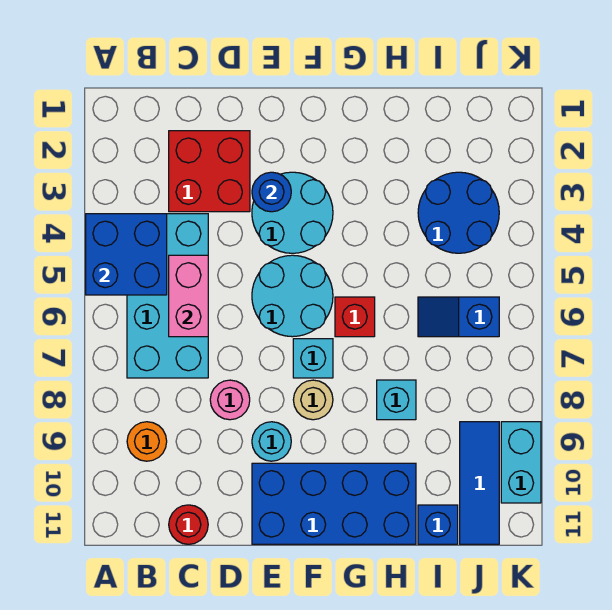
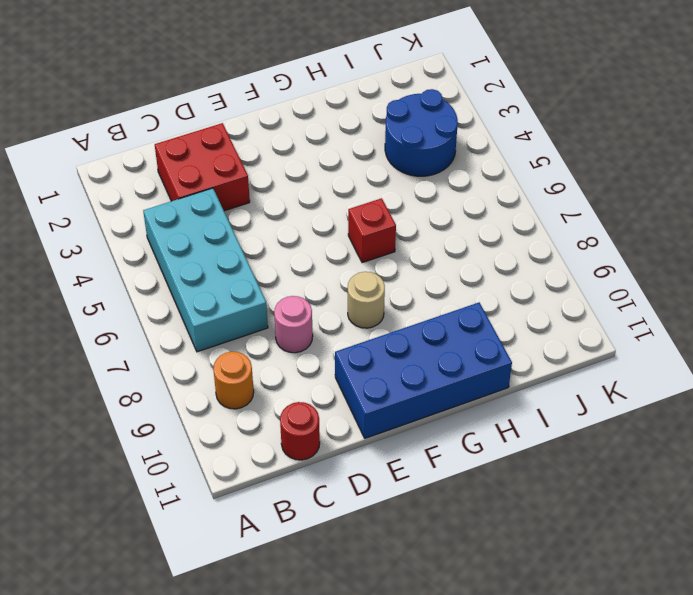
none -> cyan 2x2 round brick [252,172,333,253]
none -> cyan 2x2 round brick [252,255,333,337]
none -> cyan 1x1 round brick [252,422,291,461]

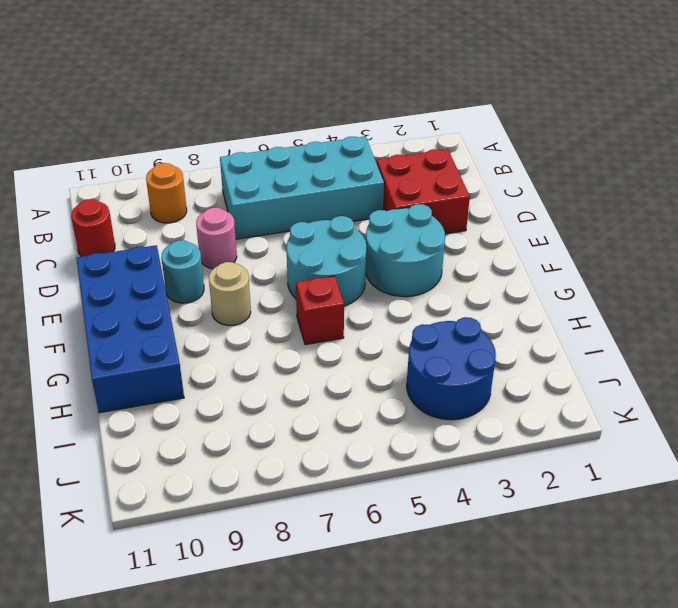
none -> cyan 1x1 brick [293,339,333,378]
none -> cyan 1x1 brick [377,380,416,420]
none -> blue 1x2 slope [418,297,499,337]

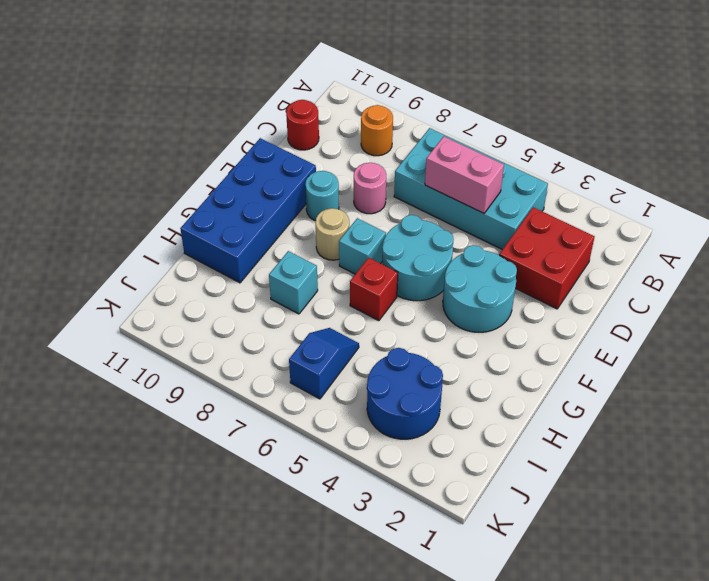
none -> blue 1x1 brick [418,505,458,544]
none -> blue 1x3 tile [460,422,499,544]
none -> cyan 1x2 brick [501,422,541,503]

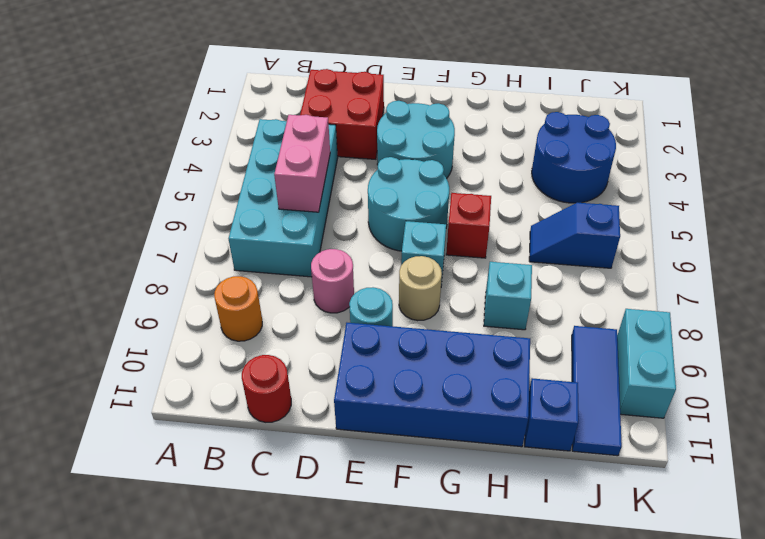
none -> blue 2x2 brick [86,214,167,295]
none -> blue 1x1 round brick [252,172,291,212]

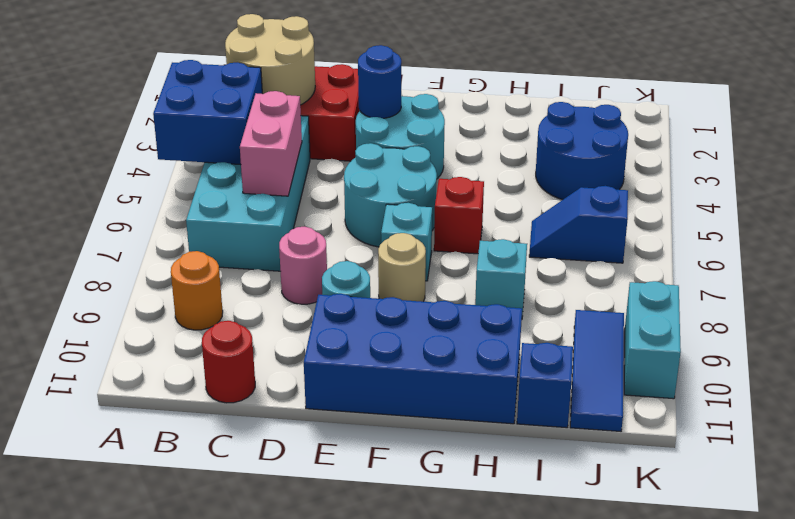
tan 2x2 round brick [225,14,315,105] -> none

